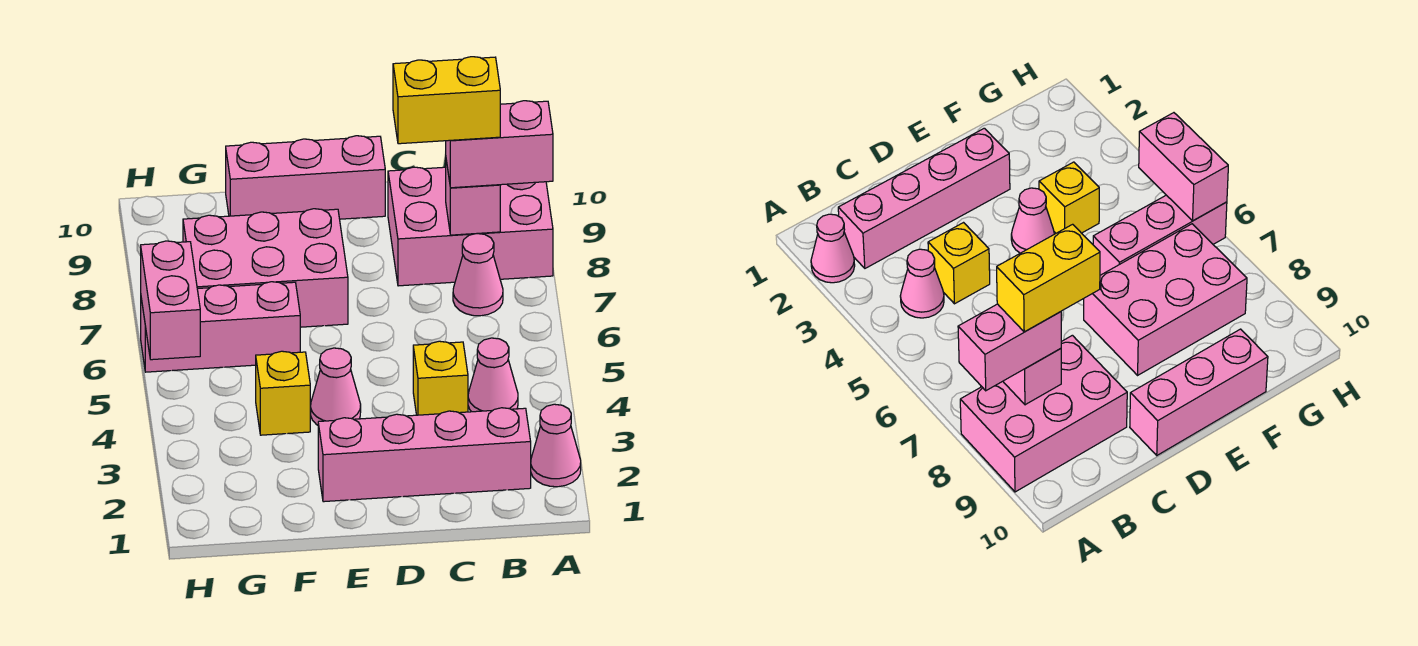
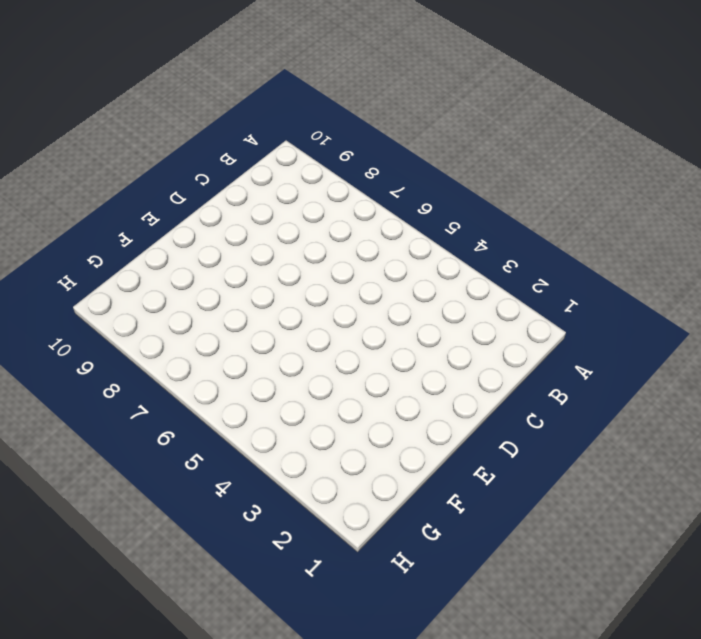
none -> pink 1x1 cone [531,404,581,487]
none -> pink 2x3 brick [388,167,553,286]
none -> pink 1x4 brick [318,408,531,502]

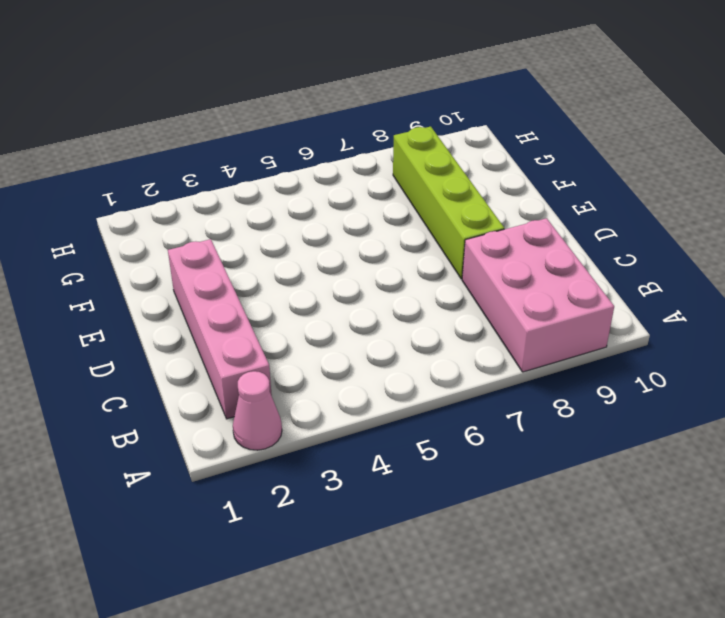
lime 1x4 brick [393,127,504,279] -> pink 2x3 brick [183,209,348,327]
none -> pink 1x1 cone [468,338,518,412]
none -> pink 1x1 cone [453,234,503,316]
none -> yellow 1x1 brick [413,341,468,415]

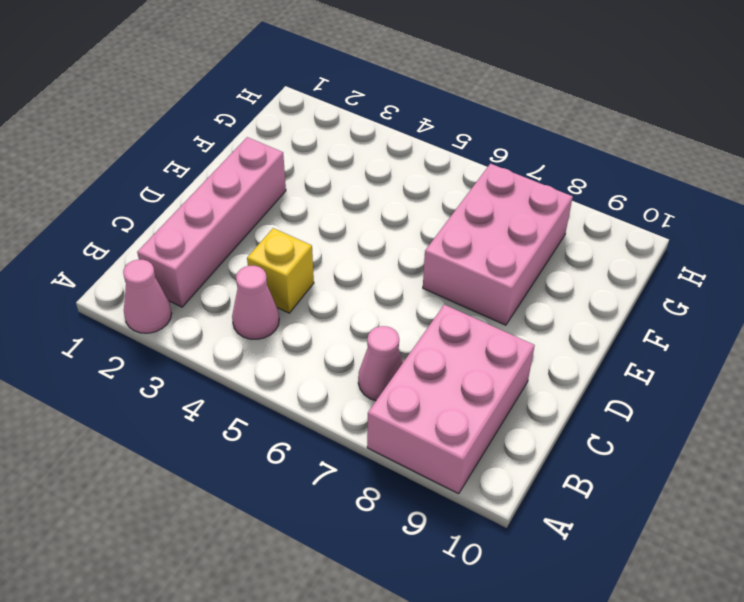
none -> pink 1x3 brick [226,136,385,219]
none -> pink 1x1 cone [311,348,361,425]
none -> yellow 1x1 brick [256,351,310,435]

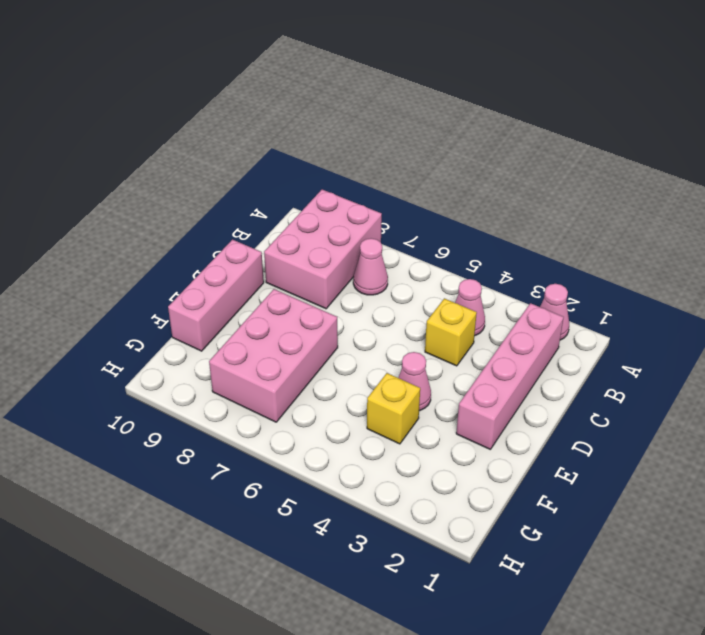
none -> pink 1x3 brick [141,282,300,372]
none -> pink 1x1 brick [446,161,500,235]
none -> pink 1x2 brick [141,241,200,360]

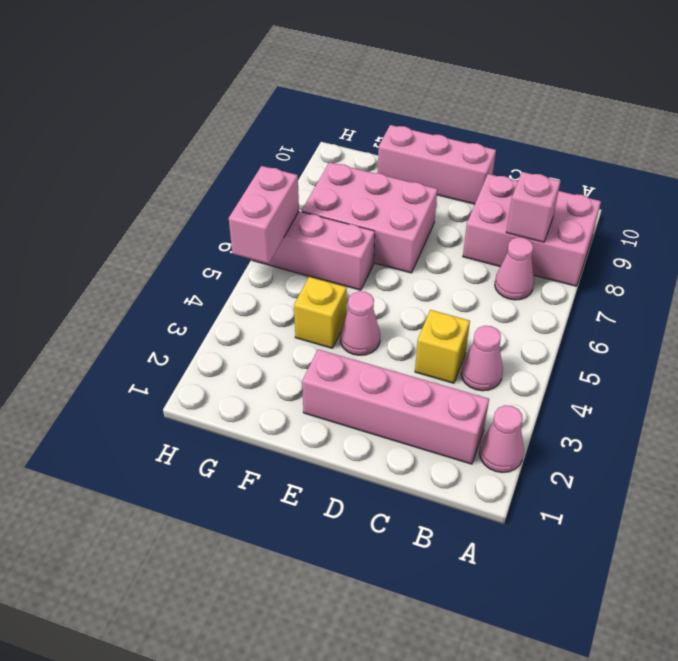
none -> pink 1x2 brick [446,101,553,188]
none -> yellow 1x2 brick [393,57,500,144]

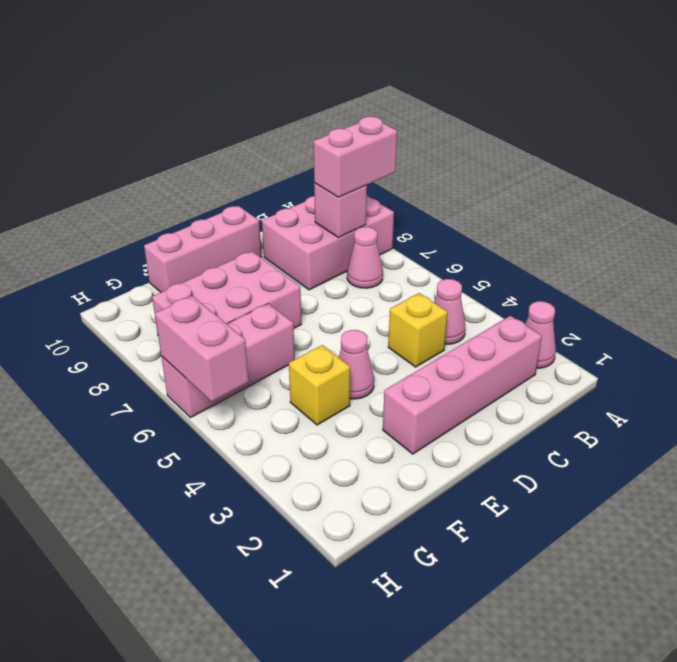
none -> yellow 1x2 brick [393,57,500,144]

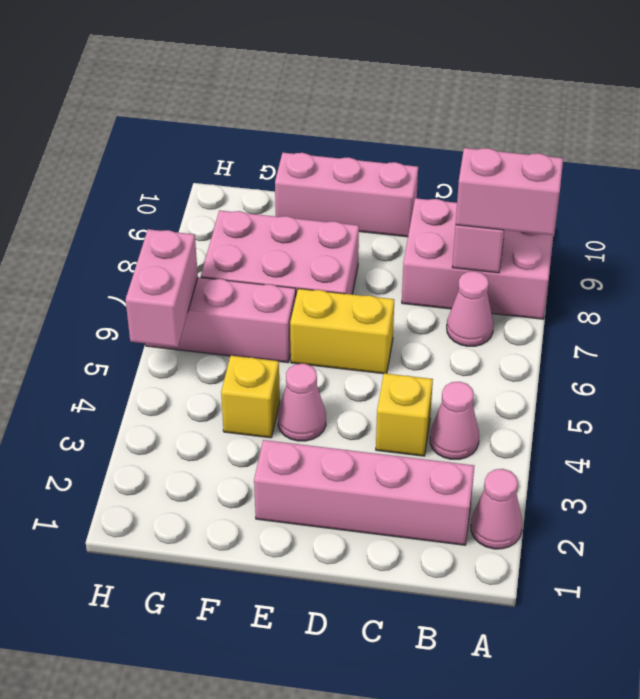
yellow 1x2 brick [290,288,394,374] -> yellow 1x2 brick moved to [393,57,500,144]

